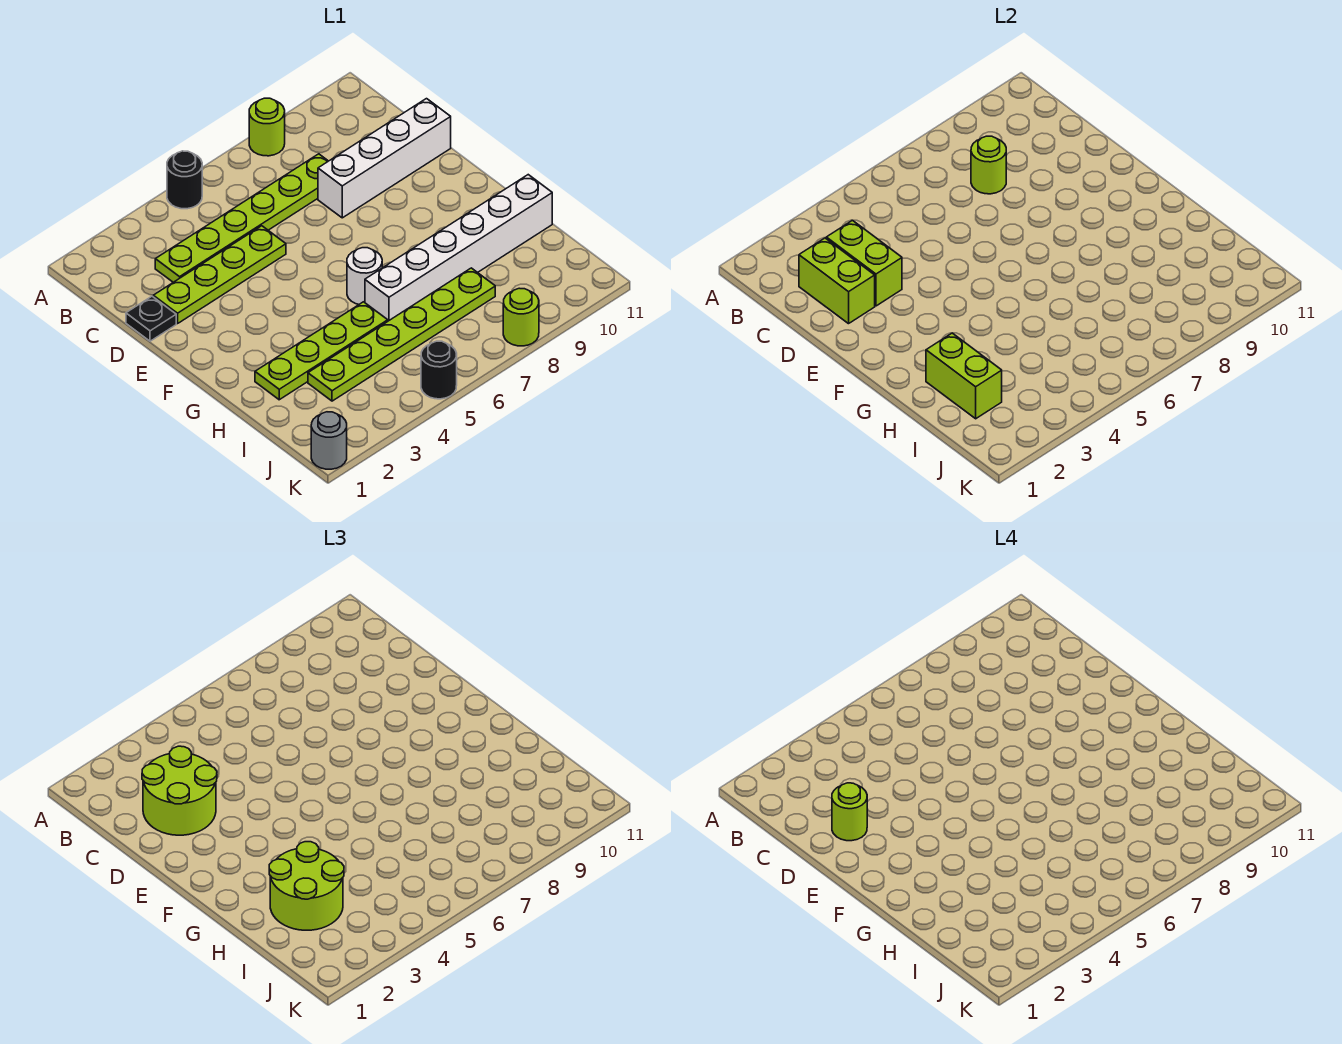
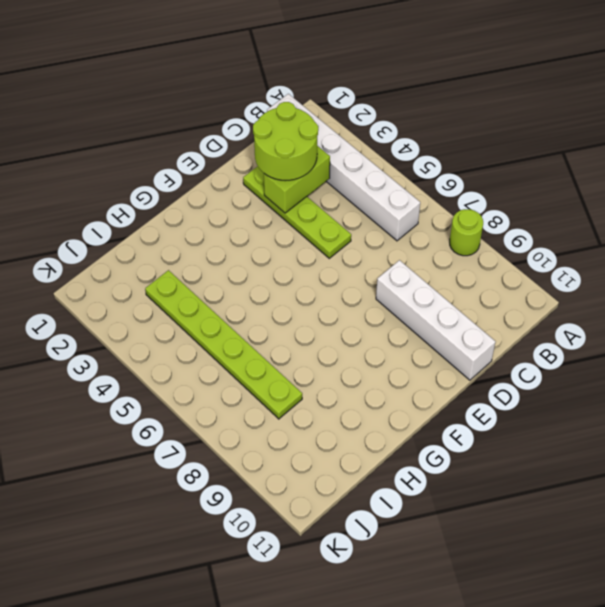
white 1x6 brick [267,94,420,241] -> white 1x6 brick moved to [365,175,552,321]
none -> black 1x1 round brick [167,151,202,209]
none -> lime 1x6 plate [155,154,328,282]
none -> black 1x1 plate [126,296,176,341]

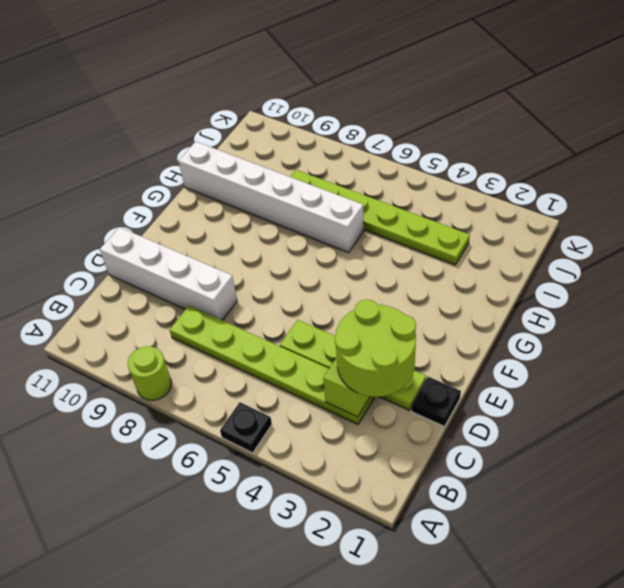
black 1x1 plate [220,402,272,453] -> black 1x1 round brick [167,151,202,209]
none -> white 1x1 round brick [347,248,382,304]
none -> lime 1x4 plate [255,302,388,400]
none -> grey 1x1 round brick [311,412,347,469]

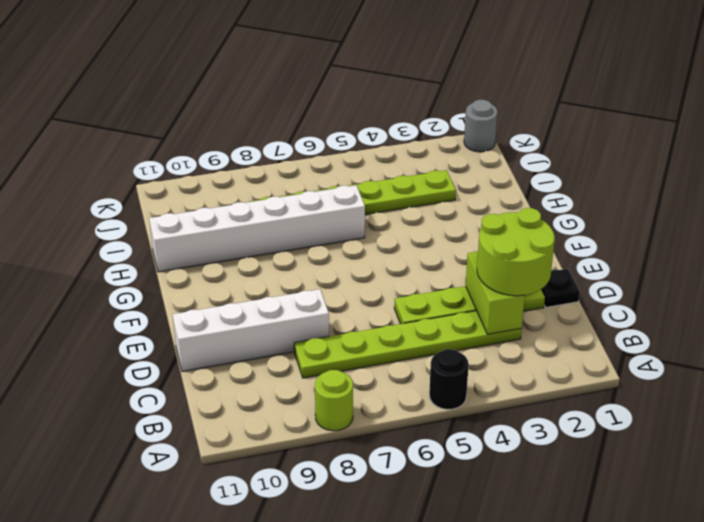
none -> white 1x1 round brick [347,248,382,304]
none -> lime 1x4 plate [255,302,388,400]
none -> black 1x1 round brick [421,341,457,399]

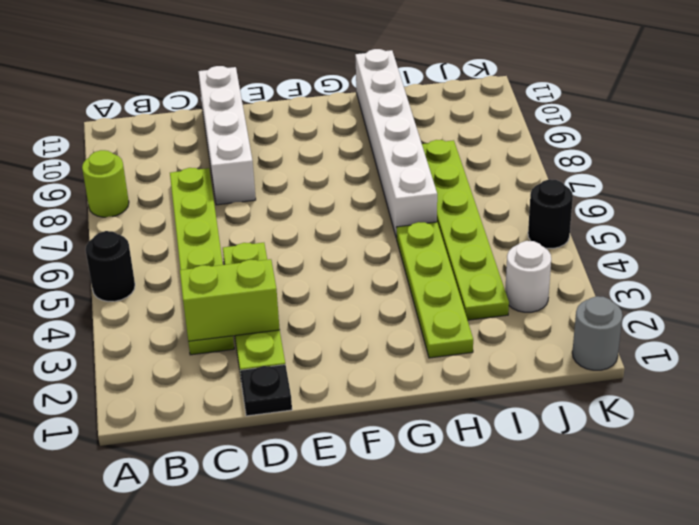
white 1x1 round brick [505,241,551,312] -> white 1x1 round brick moved to [347,248,382,304]
none -> lime 1x1 round brick [503,288,539,346]
none -> lime 1x2 brick [799,238,875,324]
none -> lime 1x1 round brick [971,136,1006,194]

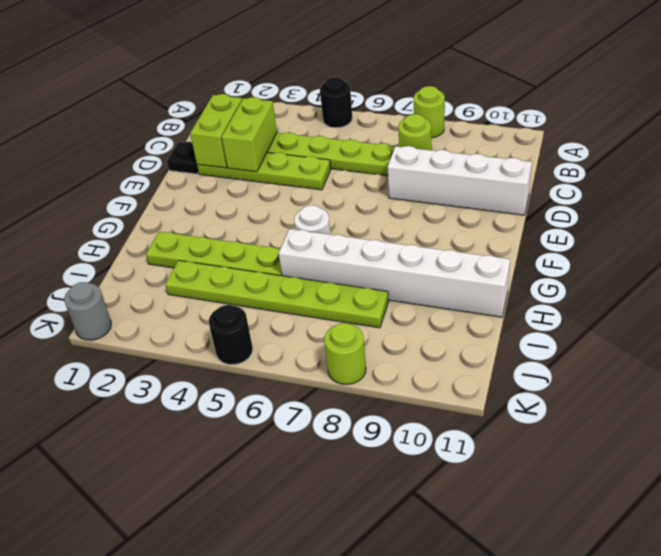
none -> lime 1x2 brick [926,333,1002,419]
none -> lime 2x2 round brick [142,746,217,835]
none -> lime 2x2 round brick [269,842,344,930]

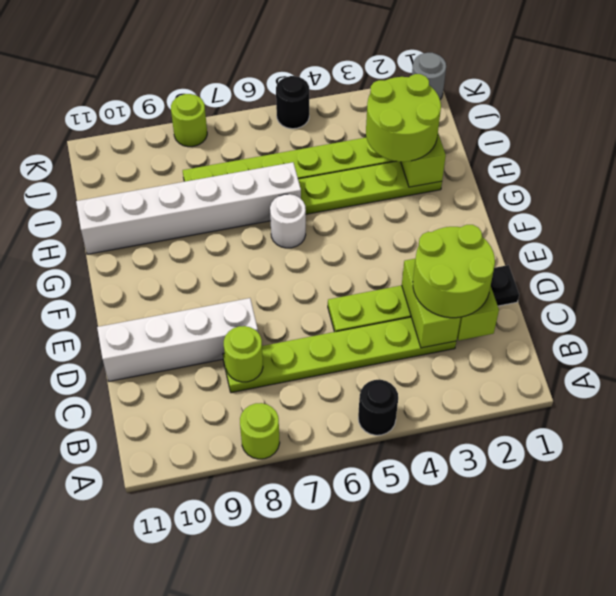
none -> lime 1x1 round brick [832,783,867,841]

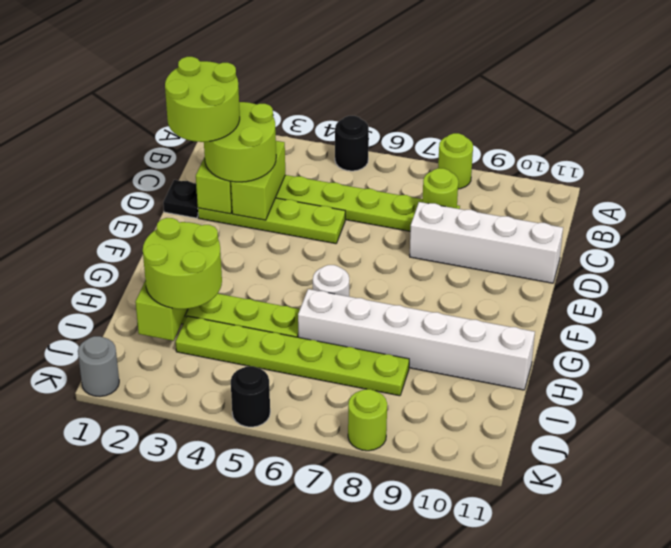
lime 2x2 round brick [165,57,240,142] -> lime 1x1 round brick [832,783,867,841]

